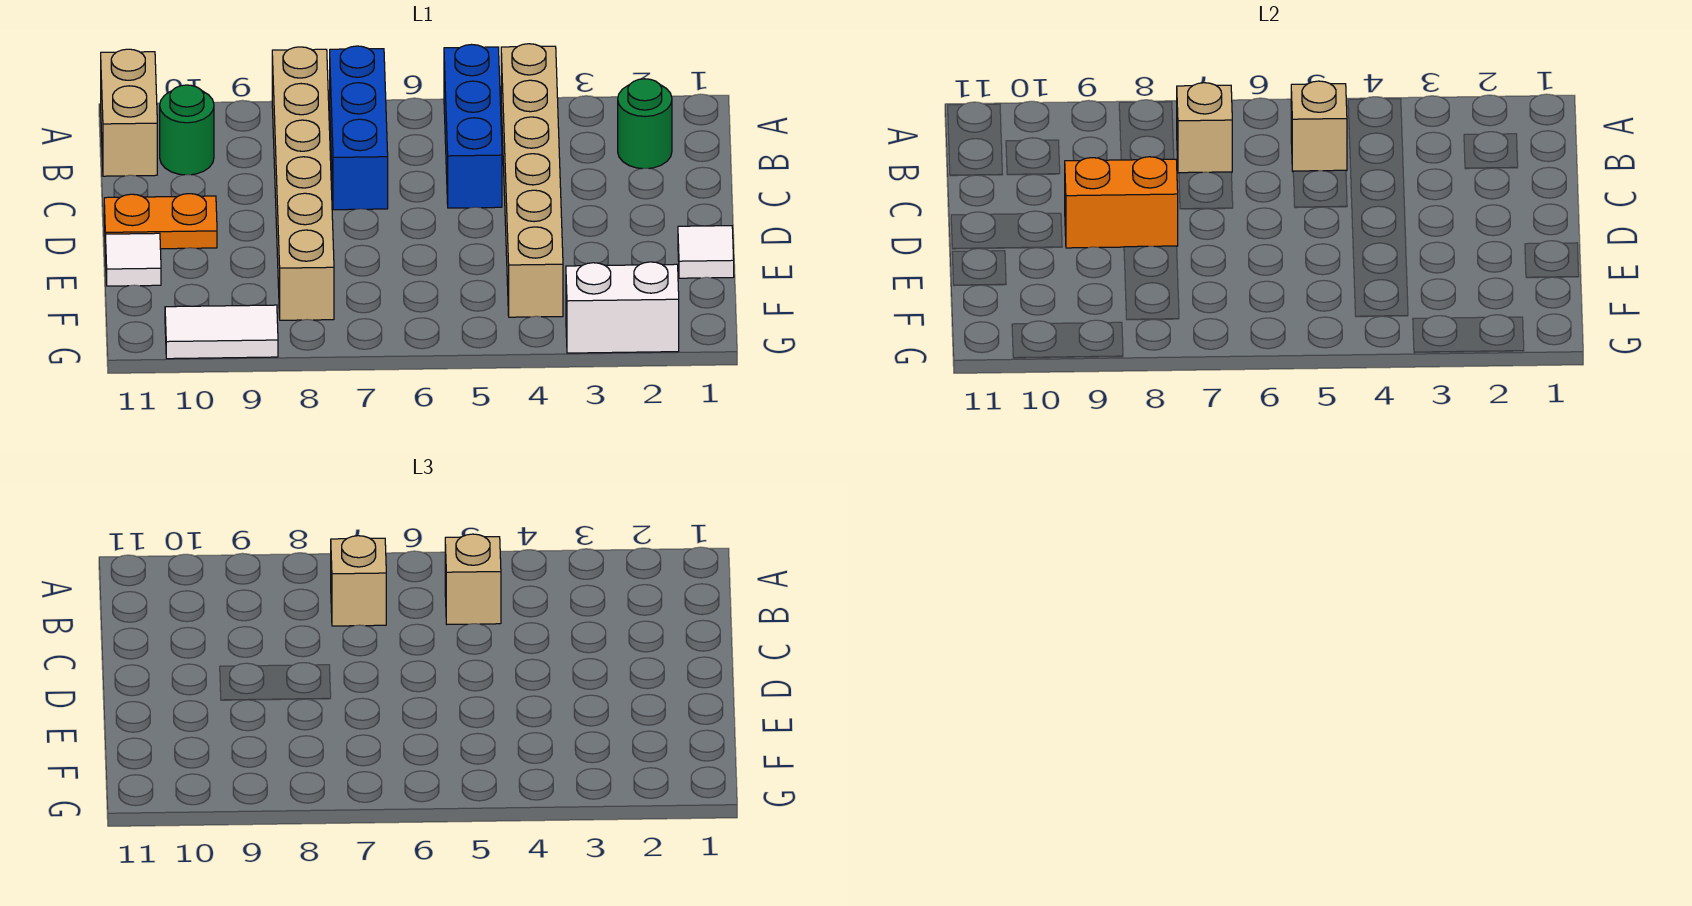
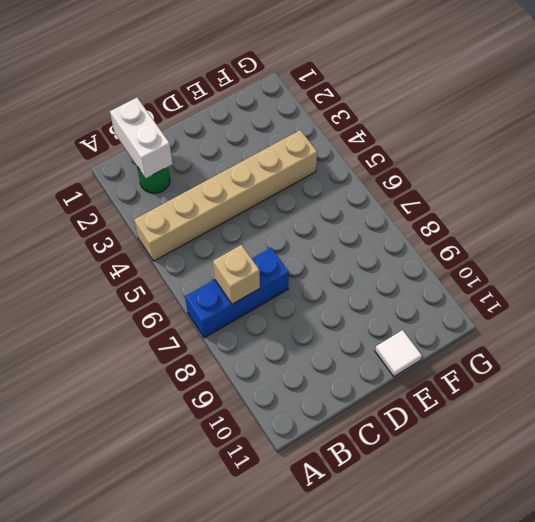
white 1x2 brick [110,98,173,178] -> white 1x2 brick moved to [566,262,679,353]
none -> blue 1x3 brick [444,45,502,208]
none -> tan 1x6 brick [272,47,334,320]
none -> tan 1x2 brick [101,49,157,176]

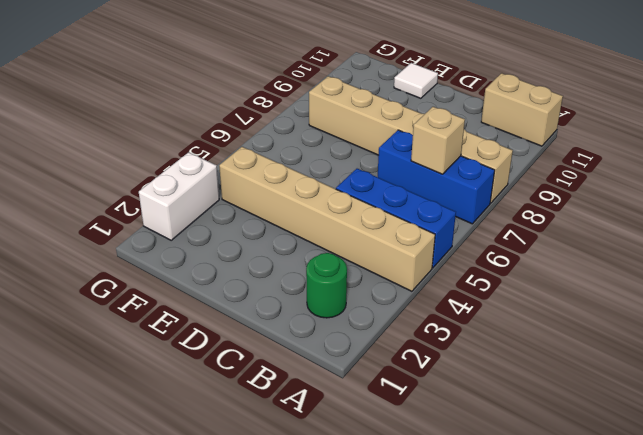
none -> green 1x1 round brick [160,85,214,175]
none -> orange 1x2 plate [104,194,217,249]
none -> white 1x1 tile [678,226,734,278]

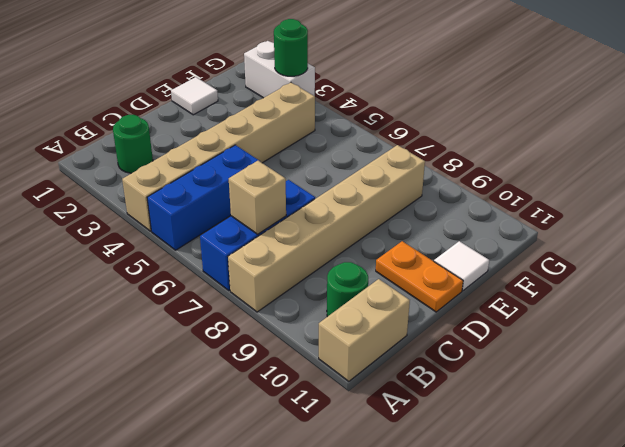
green 1x1 round brick [274,19,308,76] -> none
none -> white 1x2 tile [165,305,278,359]
none -> tan 1x1 brick [1291,81,1347,171]
none -> orange 1x2 brick [1065,157,1178,248]

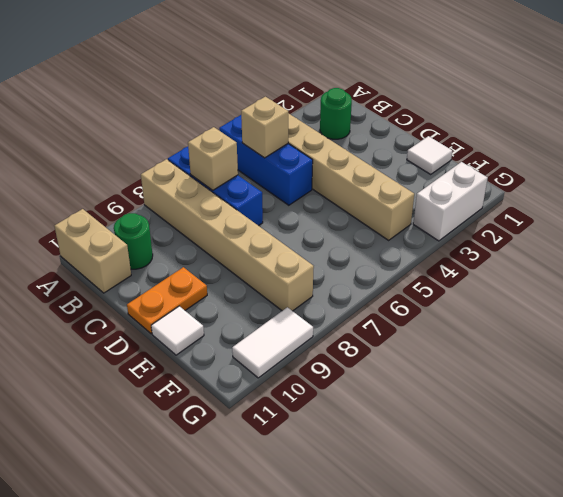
none -> orange 1x2 brick [1065,157,1178,248]
none -> tan 1x1 brick [445,534,501,624]
none -> tan 1x1 brick [331,536,386,626]

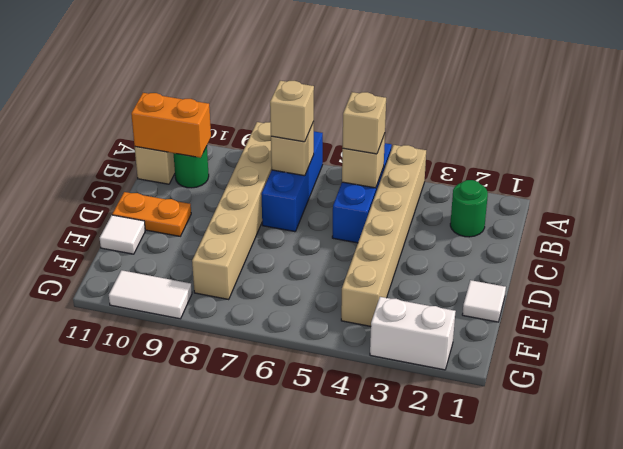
orange 1x2 brick [131,93,211,158] -> orange 1x2 brick moved to [1065,157,1178,248]

